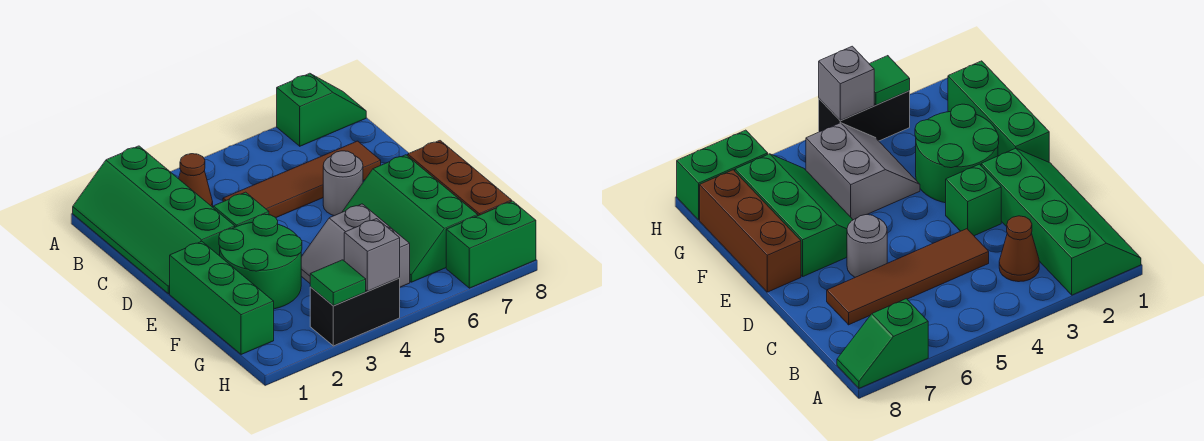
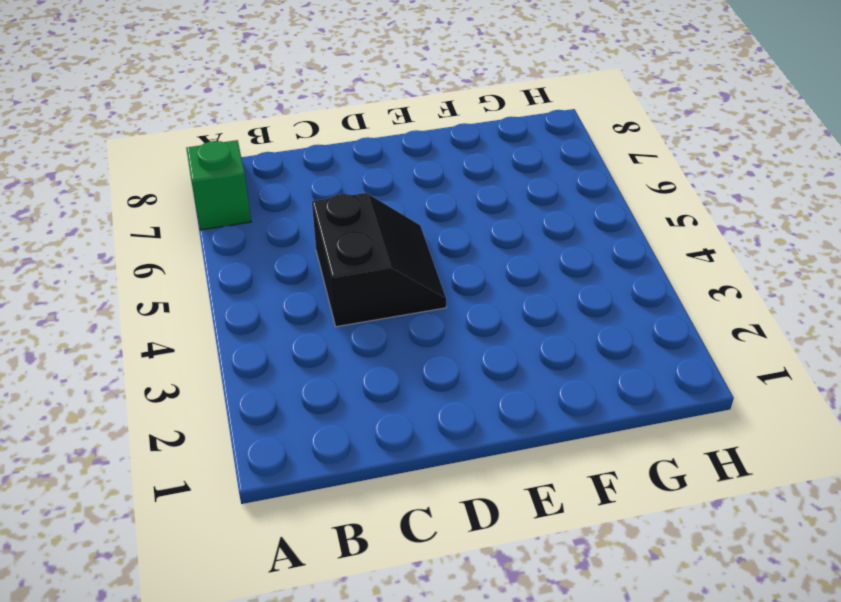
black 2x2 slope [312,193,446,327] -> brown 1x4 tile [223,141,381,218]
none -> green 2x4 slope [73,146,235,294]
none -> brown 1x1 cone [179,154,213,207]
none -> green 1x1 brick [213,192,269,227]

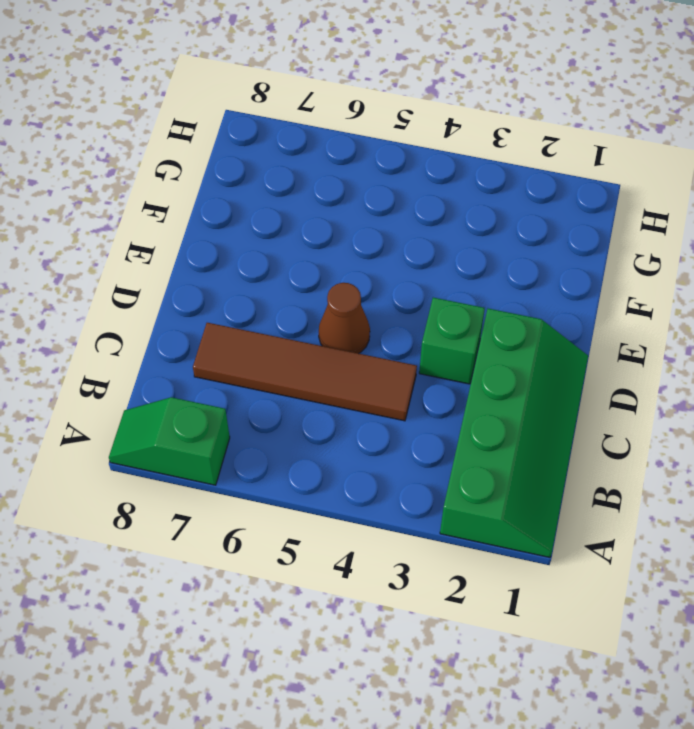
brown 1x1 cone [319,283,370,354] -> brown 1x1 cone moved to [179,154,213,207]
none -> grey 1x1 round brick [323,151,363,216]
none -> green 1x3 brick [170,241,274,355]
none -> green 2x2 round brick [219,214,302,309]

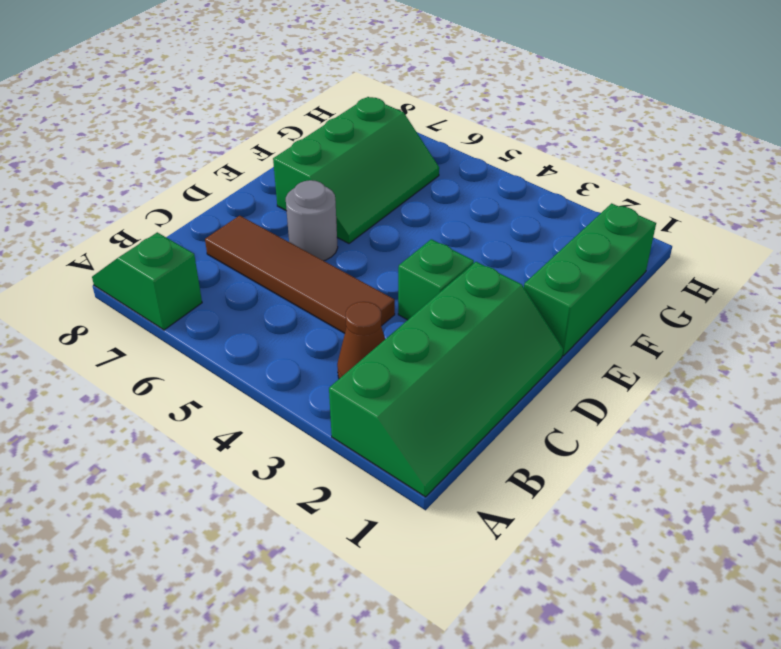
none -> green 2x2 round brick [219,214,302,309]
none -> brown 1x3 brick [408,141,512,216]
none -> grey 2x2 slope [301,204,410,287]

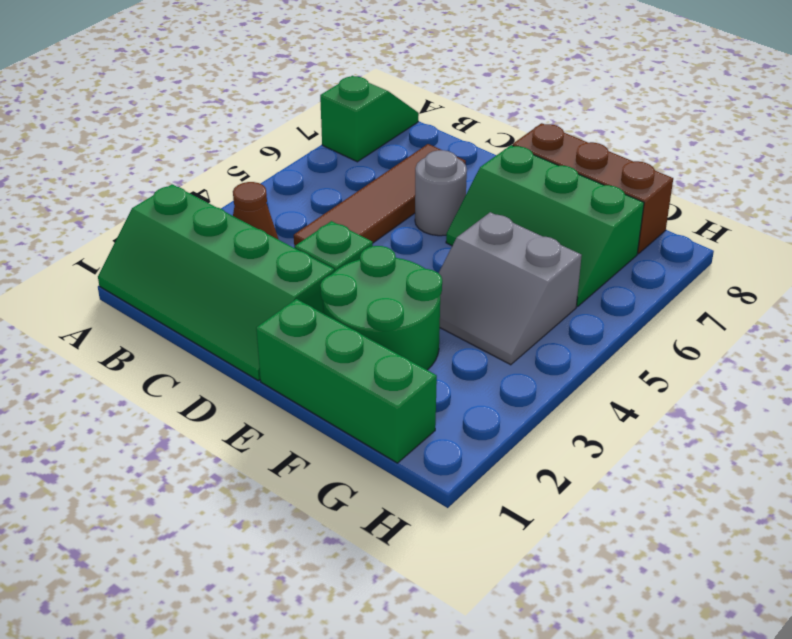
none -> black 1x2 brick [310,278,400,346]
none -> green 1x2 brick [446,201,536,288]
none -> green 1x1 tile [310,260,366,306]

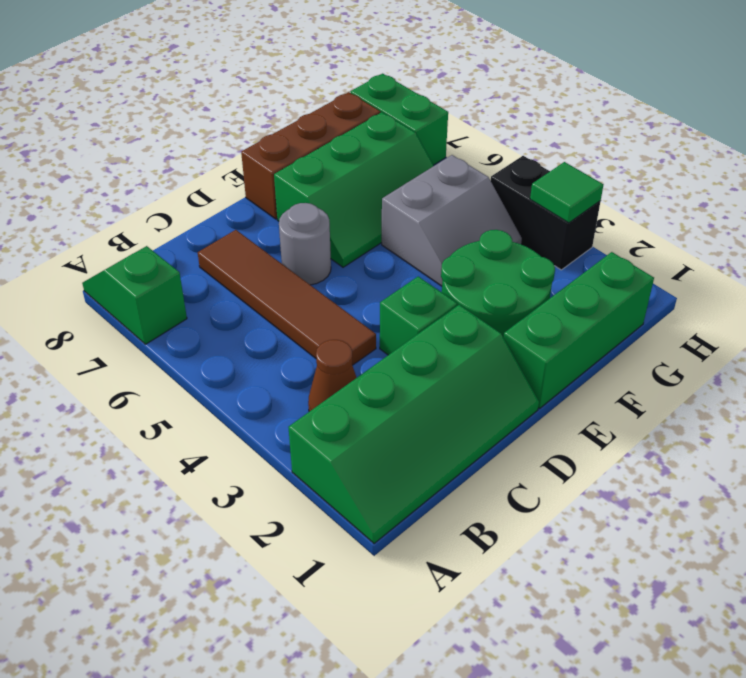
none -> grey 1x1 brick [344,219,400,291]

